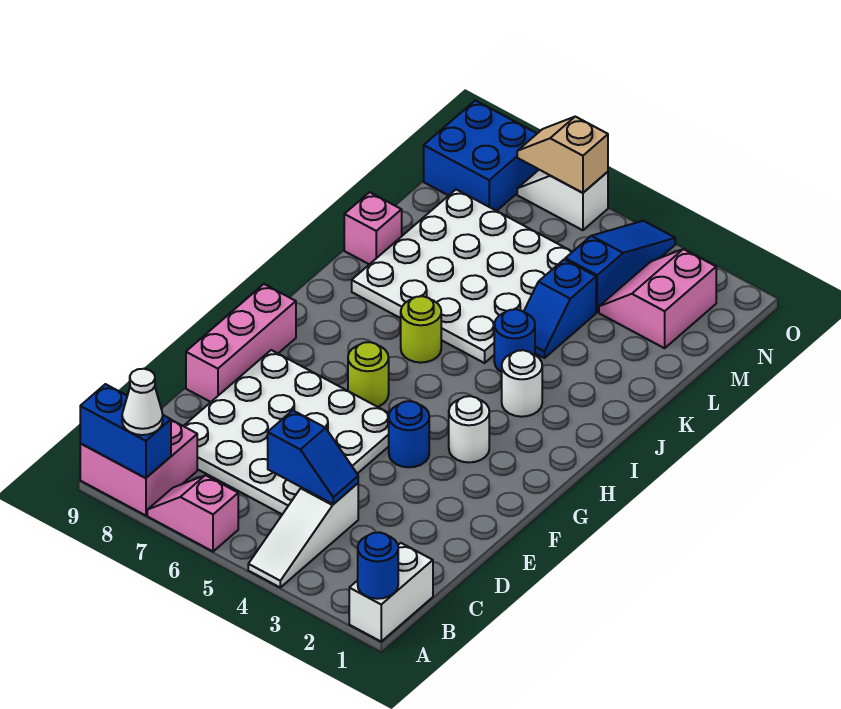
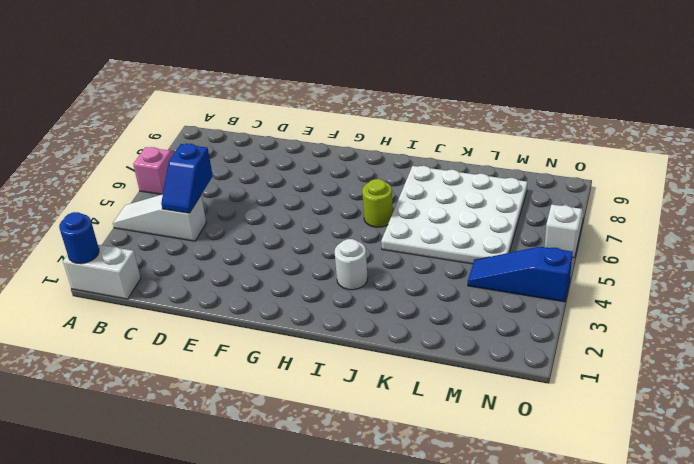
blue 1x3 slope [468,247,573,302] -> blue 1x3 slope turned to [565,221,675,312]
none -> pink 2x2 brick [80,420,197,516]
none -> white 4x4 plate [184,350,389,514]
none -> pink 1x3 brick [186,284,296,402]

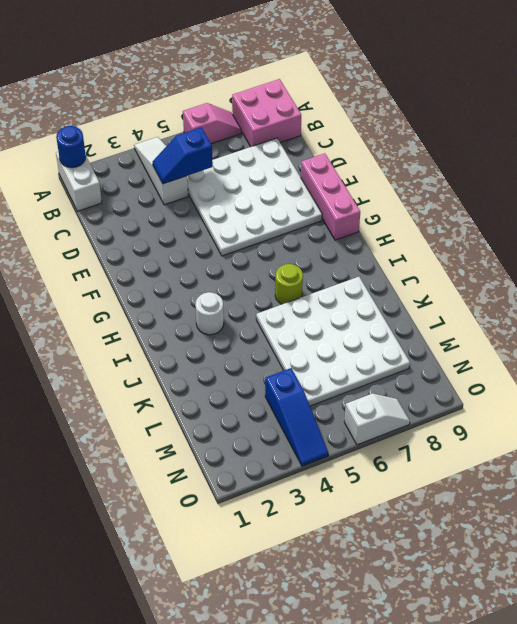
none -> blue 1x1 round brick [389,401,429,467]
none -> white 1x1 round brick [449,396,489,463]
none -> lime 1x1 round brick [348,342,389,407]

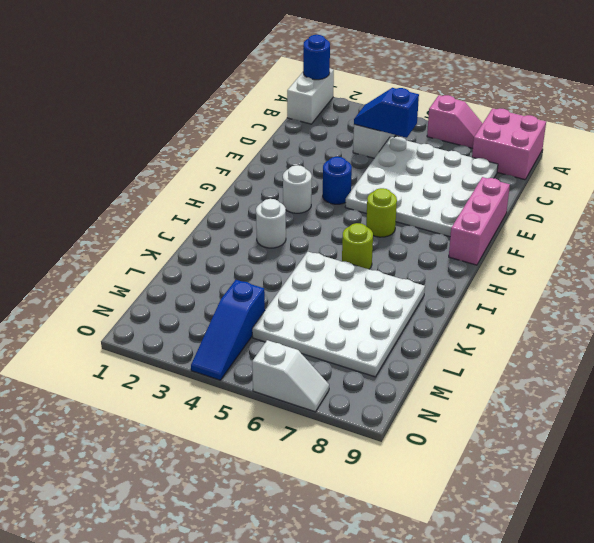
none -> blue 1x1 round brick [494,309,535,372]
none -> blue 1x2 slope [524,259,596,358]
none -> pink 1x1 brick [344,192,402,264]

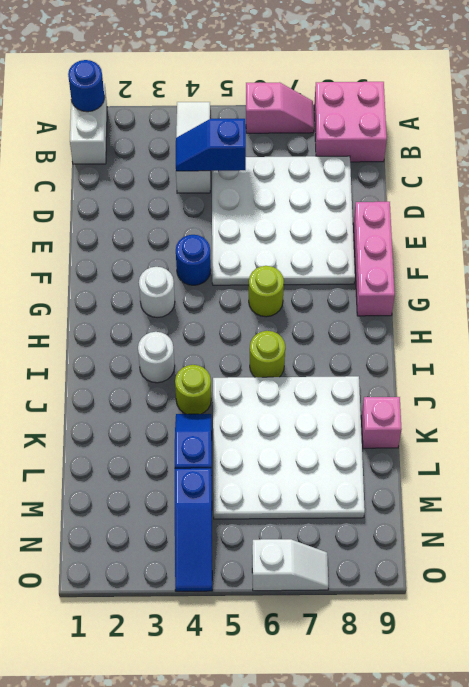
lime 1x1 round brick [175,365,211,414] -> blue 1x1 round brick [494,309,535,372]
none -> pink 2x2 slope [599,249,716,348]
none -> blue 2x2 brick [424,100,539,211]
none -> blue 1x2 brick [80,384,171,478]

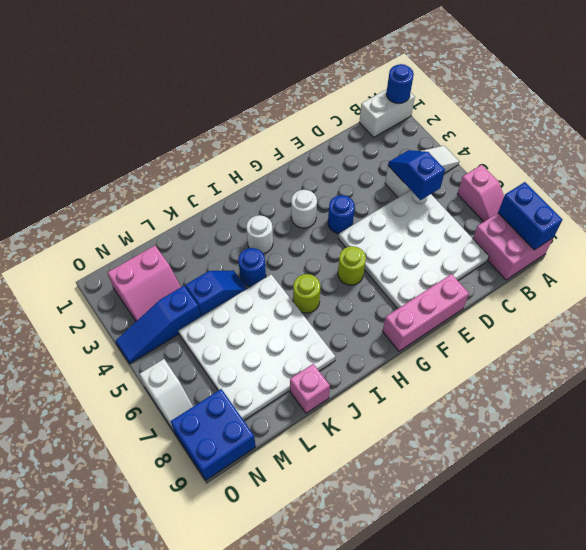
none -> tan 1x2 slope [517,117,608,193]
none -> white 1x1 cone [122,369,163,435]

